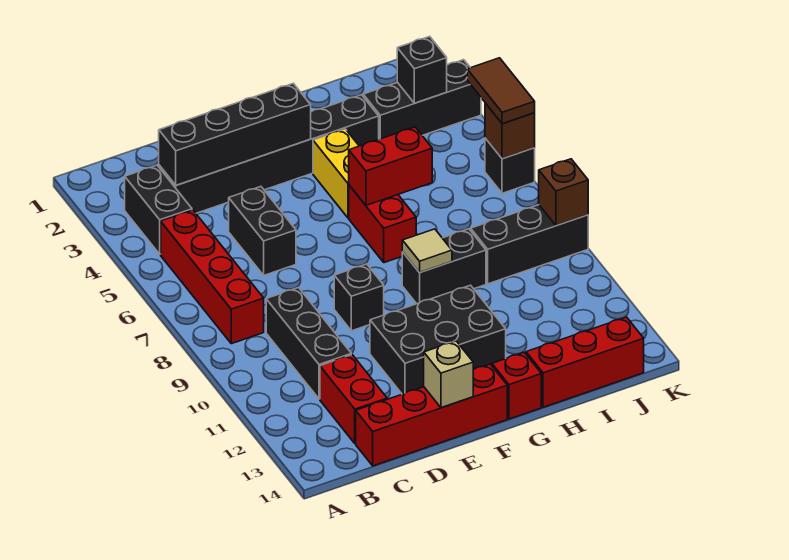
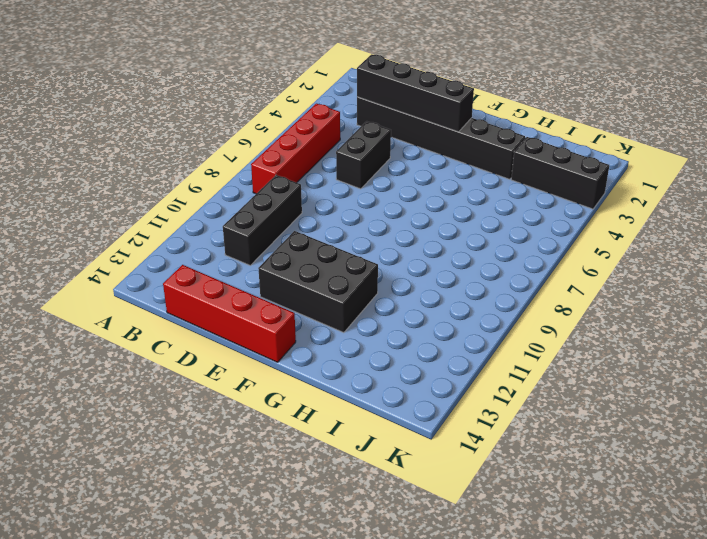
none -> black 1x2 brick [125,165,192,254]
none -> red 1x2 brick [320,355,387,444]
none -> black 1x1 brick [334,264,384,331]

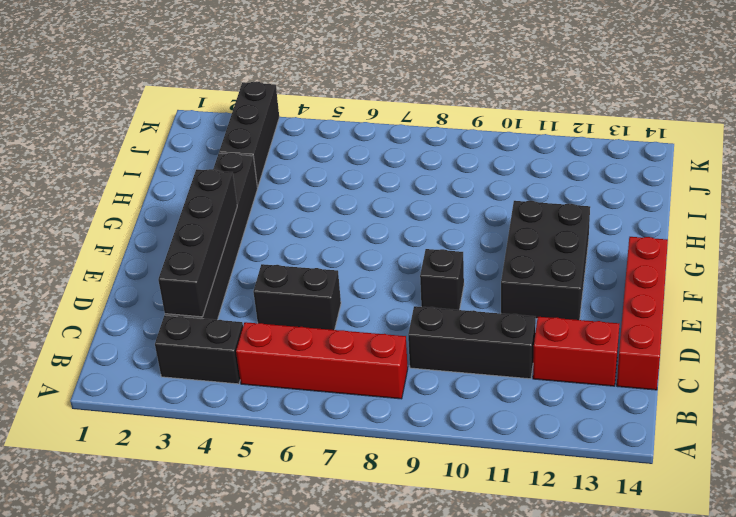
none -> yellow 1x2 brick [313,129,359,218]
none -> red 1x2 brick [349,185,416,263]
none -> black 1x2 brick [402,229,486,304]

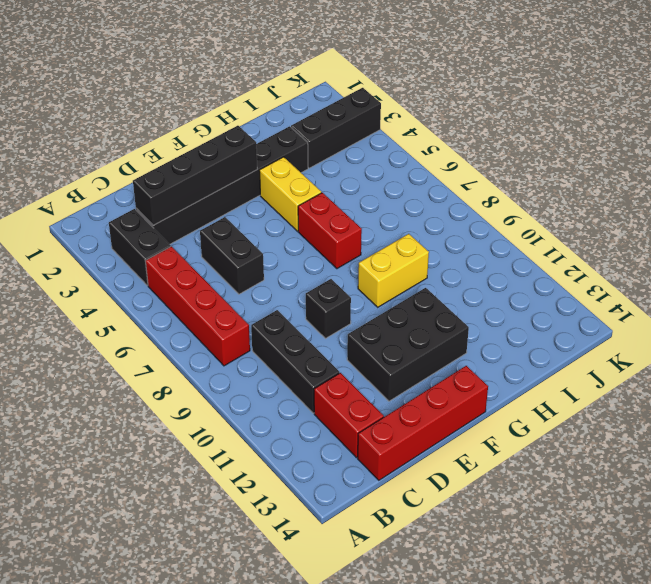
yellow 1x2 brick [358,234,429,307] -> black 1x2 brick [402,229,486,304]
none -> red 1x1 brick [492,352,541,419]
none -> red 1x3 brick [526,317,644,407]
none -> black 1x3 brick [471,205,588,284]

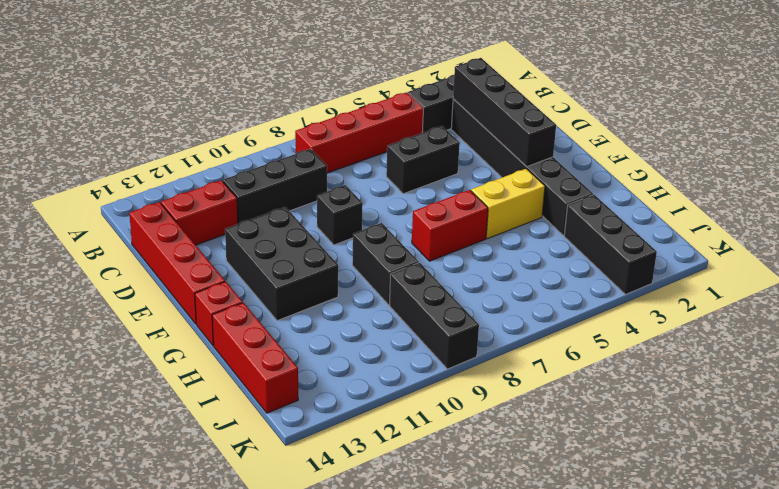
none -> black 1x1 brick [485,138,535,193]
none -> tan 1x1 brick [424,341,473,408]
none -> red 1x2 brick [349,127,432,205]

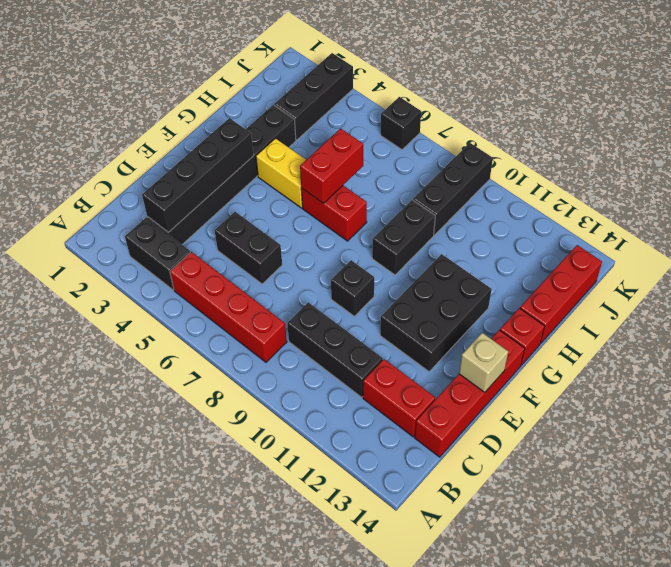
none -> tan 1x1 tile [402,229,452,273]
none -> black 1x1 brick [397,36,447,103]
none -> brown 1x1 brick [485,103,535,159]

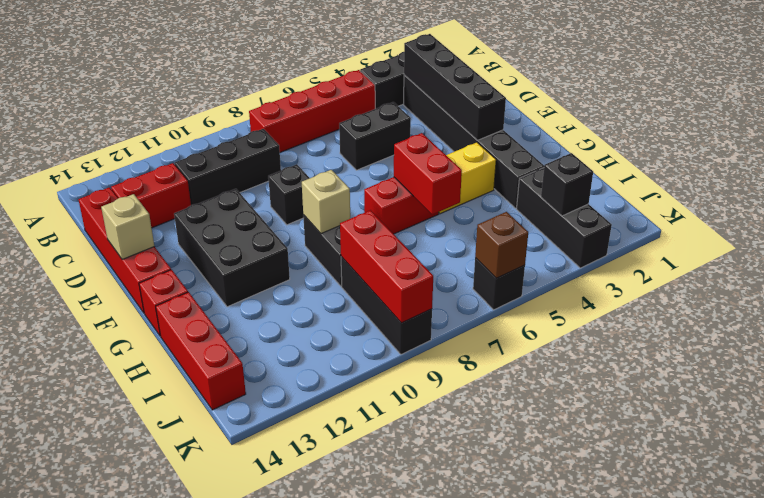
tan 1x1 brick [302,170,350,234] -> tan 1x1 tile [402,229,452,273]
red 1x3 brick [340,210,433,323] -> brown 1x1 brick [539,159,588,226]
none -> brown 1x2 tile [467,58,535,124]

